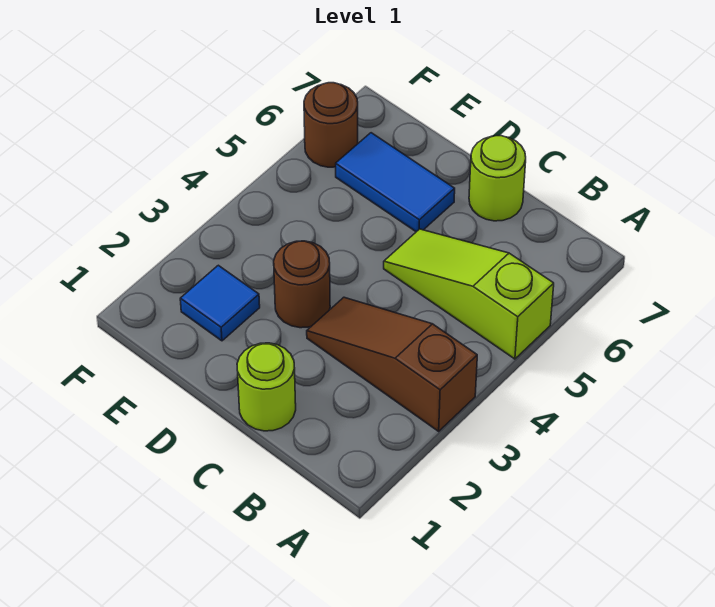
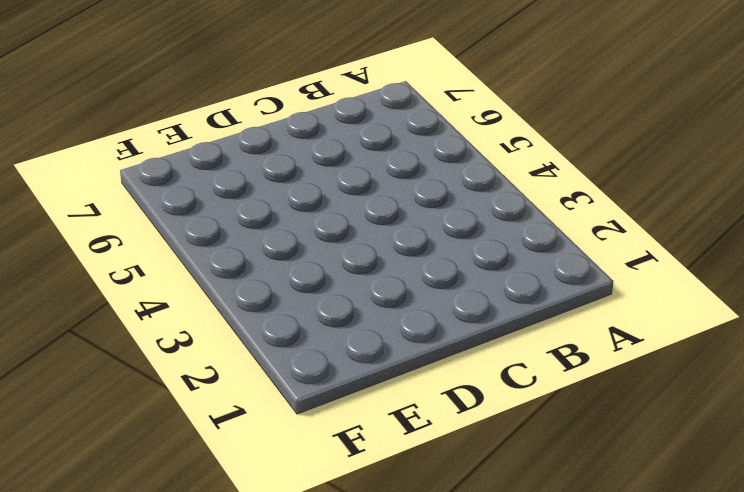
none -> brown 1x3 slope [307,297,477,431]
none -> lime 1x3 slope [384,229,554,359]

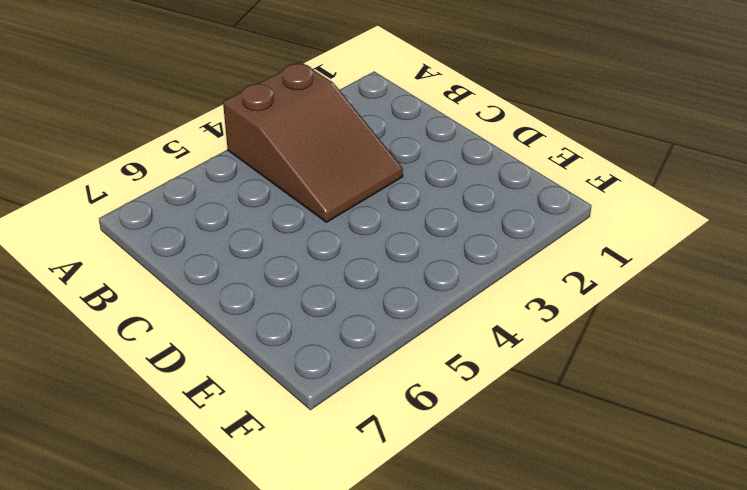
brown 2x3 slope [223,62,403,222] -> brown 1x3 slope [307,297,477,431]
none -> lime 1x3 slope [384,229,554,359]
none -> lime 1x1 round brick [237,343,296,431]

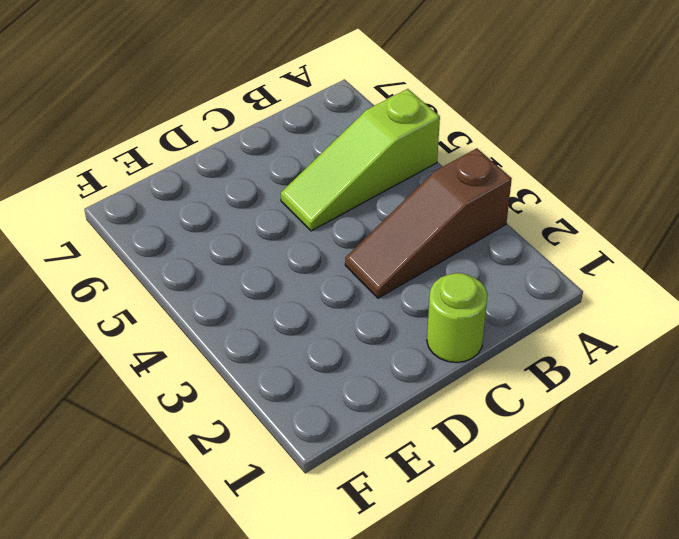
none -> lime 1x1 round brick [469,136,526,221]
none -> brown 1x1 round brick [274,241,330,328]

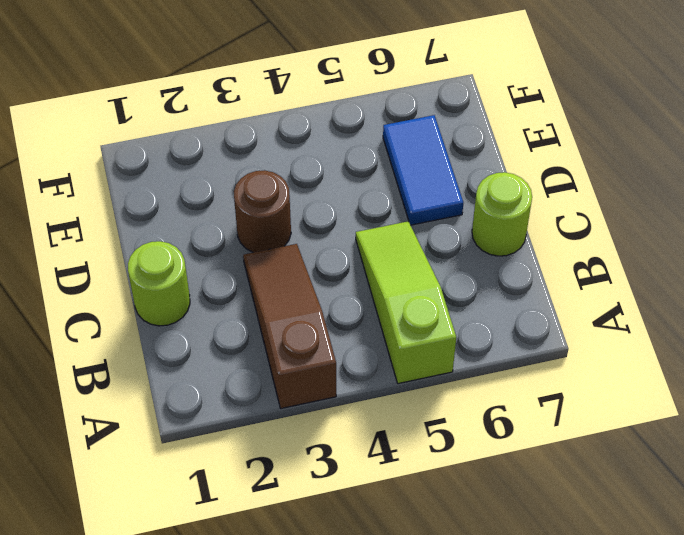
none -> blue 1x1 tile [180,265,260,341]
none -> brown 1x1 round brick [304,83,358,167]

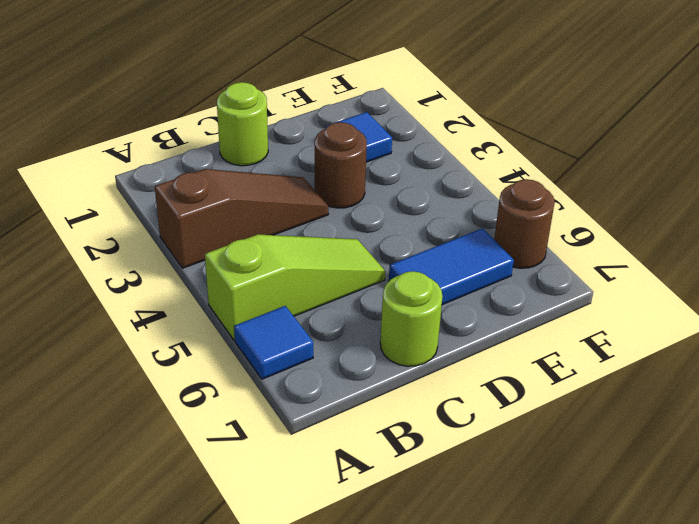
blue 1x1 tile [234,306,313,379] -> none

